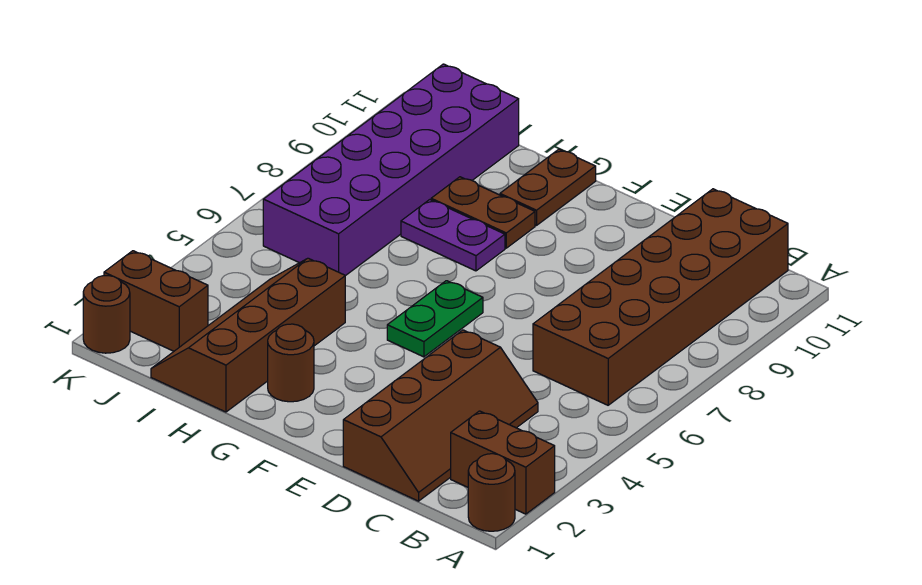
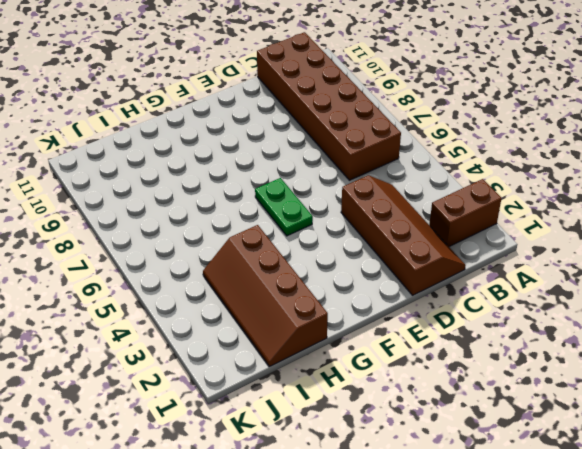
none -> brown 1x1 round brick [468,454,515,531]
none -> brown 1x1 round brick [268,324,314,402]
none -> purple 1x2 plate [401,200,505,271]

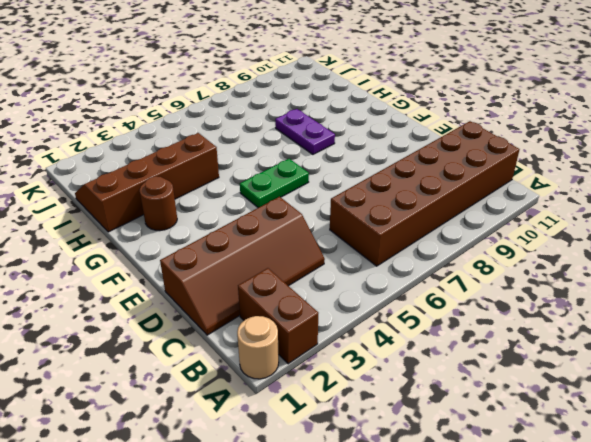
tan 1x1 round brick [237,316,279,379] -> brown 1x1 round brick [468,454,515,531]
none -> brown 1x2 plate [431,177,535,248]
none -> brown 1x2 plate [500,149,596,226]
none -> purple 2x6 brick [263,64,519,276]

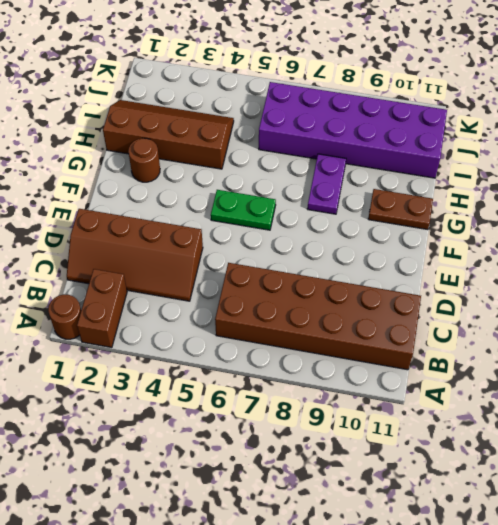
none -> brown 1x2 plate [431,177,535,248]
none -> brown 1x2 brick [104,251,208,351]
none -> brown 1x1 round brick [83,276,130,353]

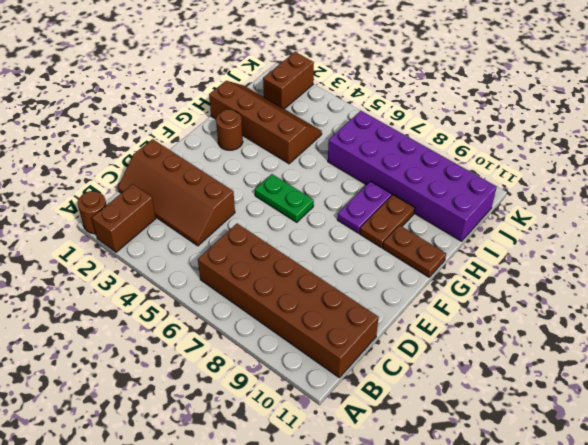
none -> brown 1x1 round brick [83,276,130,353]

